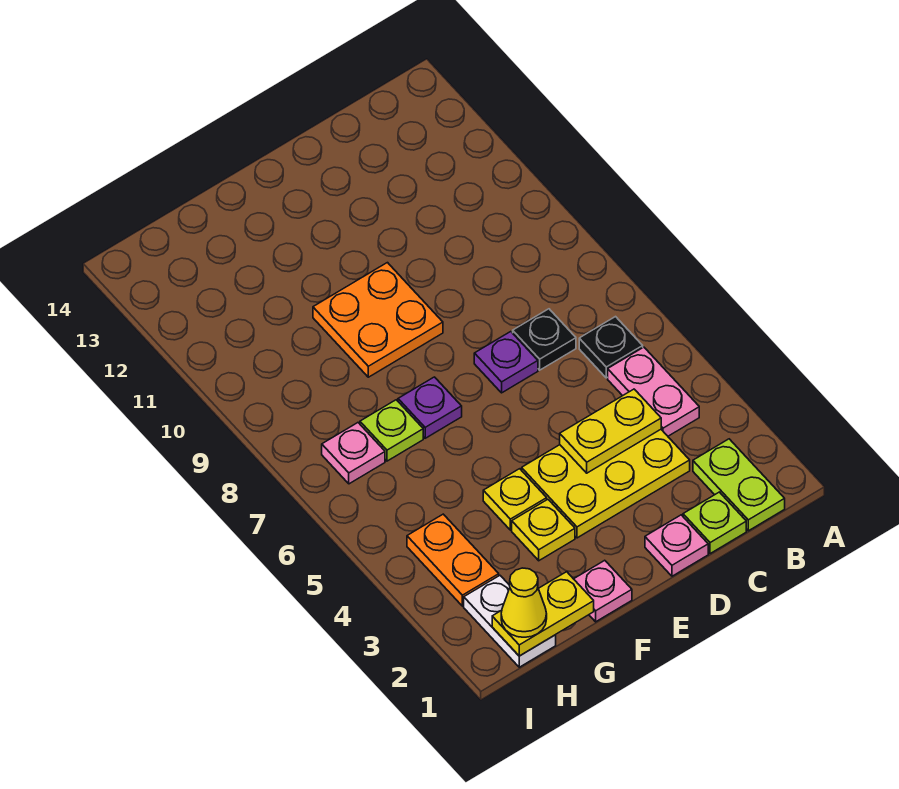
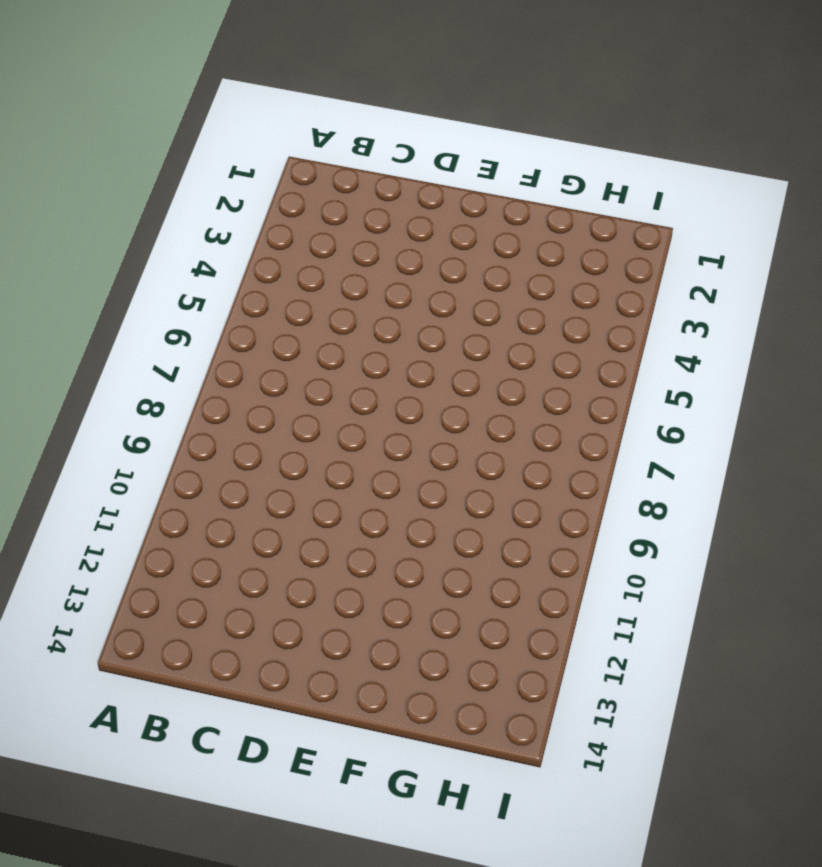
none -> lime 1x2 plate [693,439,785,531]
none -> pink 1x2 plate [608,347,699,436]
none -> black 1x1 plate [579,317,643,378]

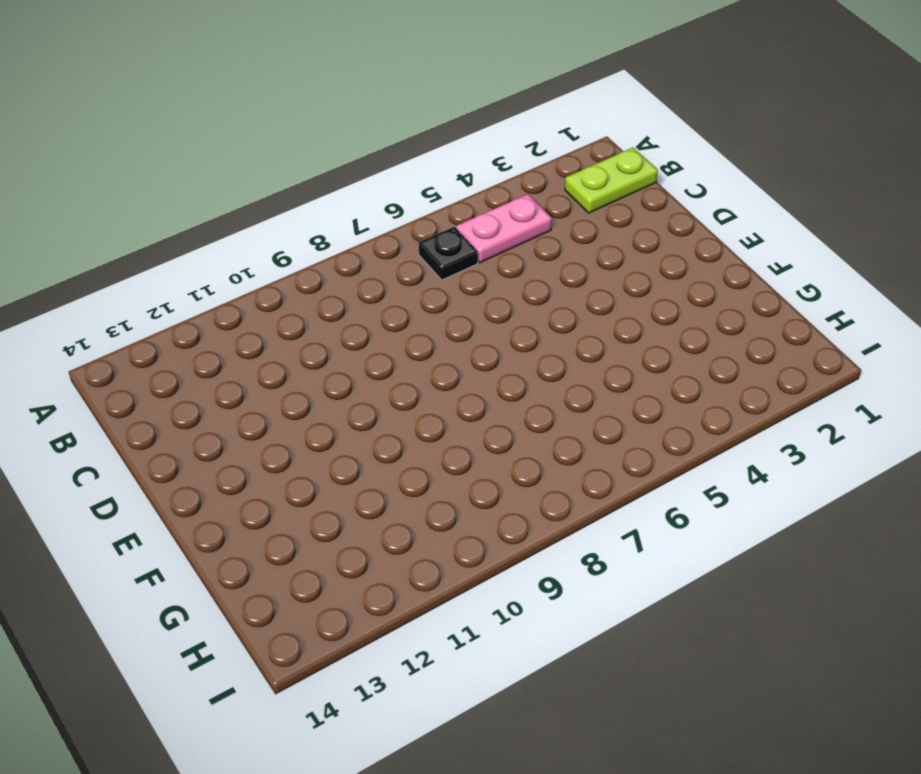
none -> lime 1x1 plate [683,492,746,554]
none -> yellow 2x3 plate [522,430,690,538]
none -> black 1x1 plate [513,309,576,370]

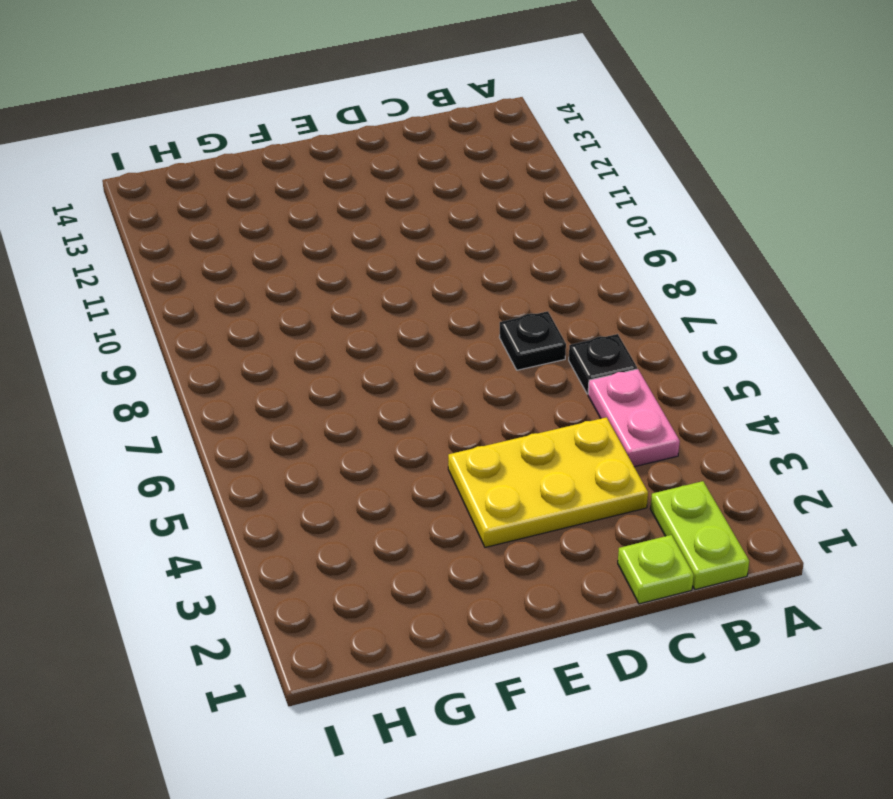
none -> pink 1x1 plate [645,515,708,576]
none -> purple 1x1 plate [474,332,538,393]
none -> orange 2x2 plate [313,263,443,377]

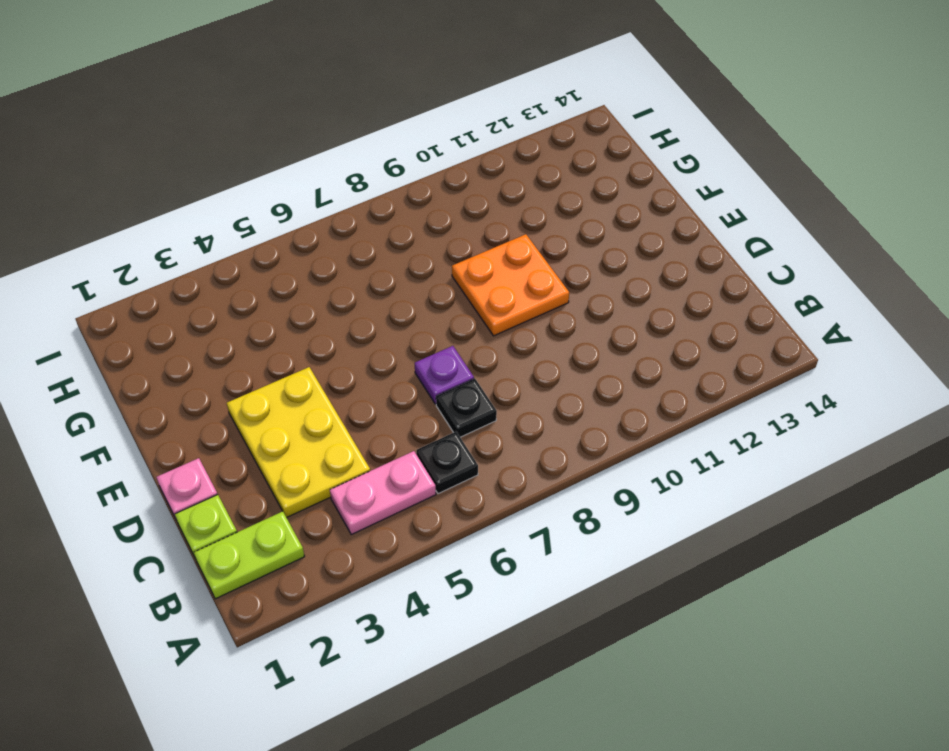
none -> pink 1x1 plate [574,560,632,622]
none -> yellow 1x1 plate [512,499,575,561]
none -> yellow 1x1 plate [483,469,547,530]

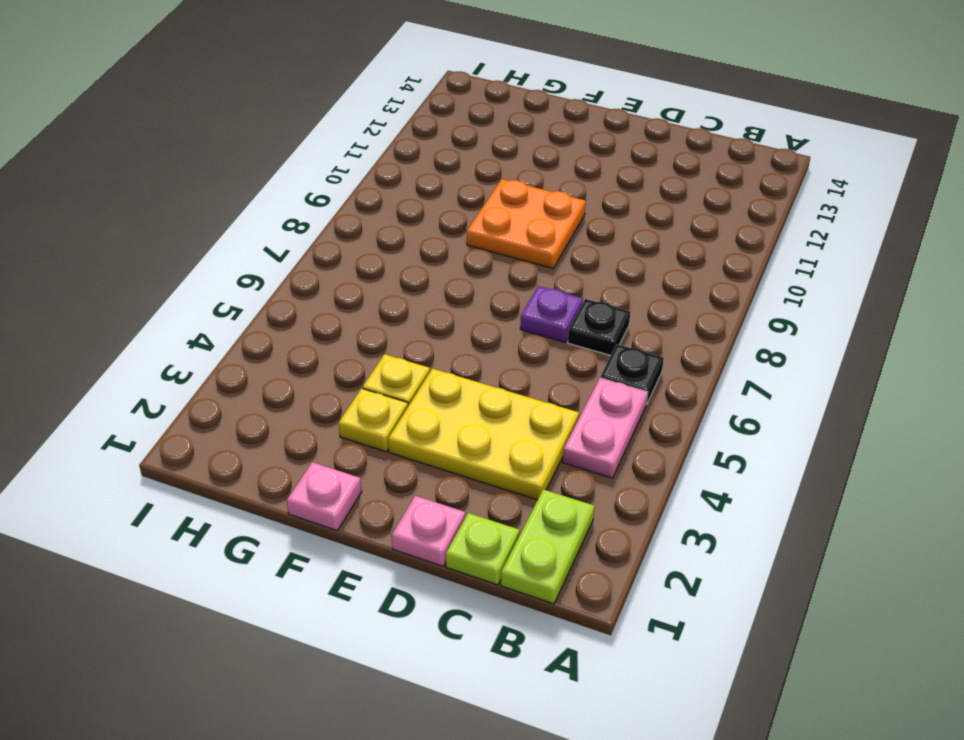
none -> purple 1x1 plate [398,377,462,438]
none -> lime 1x1 plate [360,400,423,461]
none -> white 1x2 plate [464,576,556,667]

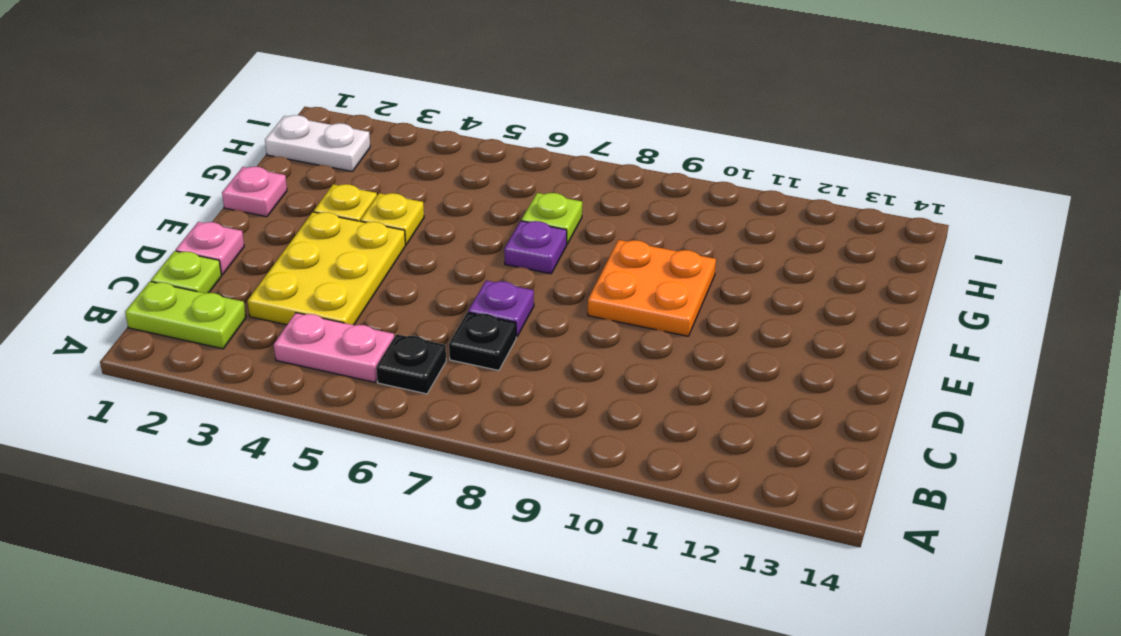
none -> orange 1x2 plate [407,514,499,606]
none -> pink 1x1 plate [322,423,385,484]
none -> yellow 1x2 plate [560,389,661,473]

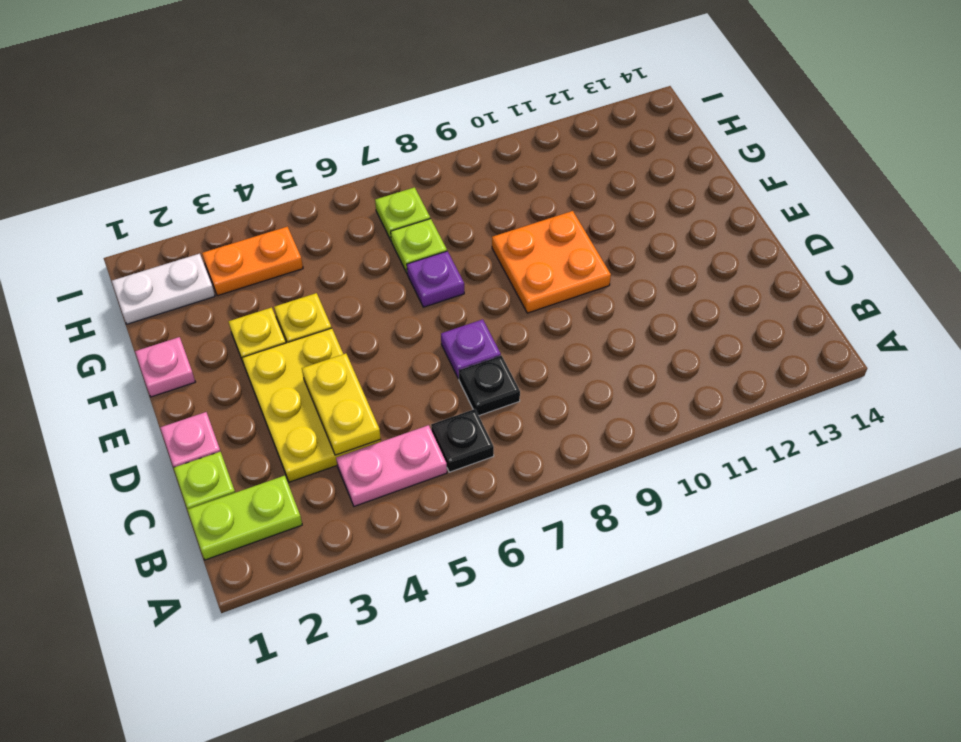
lime 1x1 plate [375,187,430,240] -> pink 1x1 plate [322,423,385,484]
none -> yellow 1x2 plate [492,572,594,656]
none -> yellow 1x1 cone [501,568,547,637]

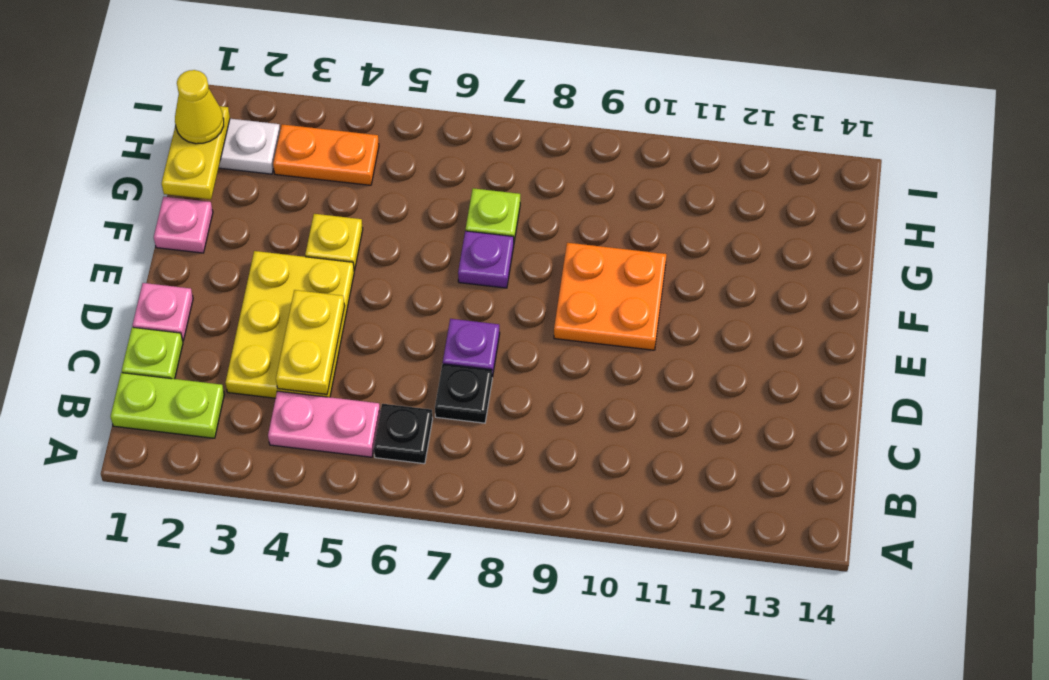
none -> yellow 1x1 plate [512,499,575,561]
none -> pink 1x1 plate [322,423,385,484]

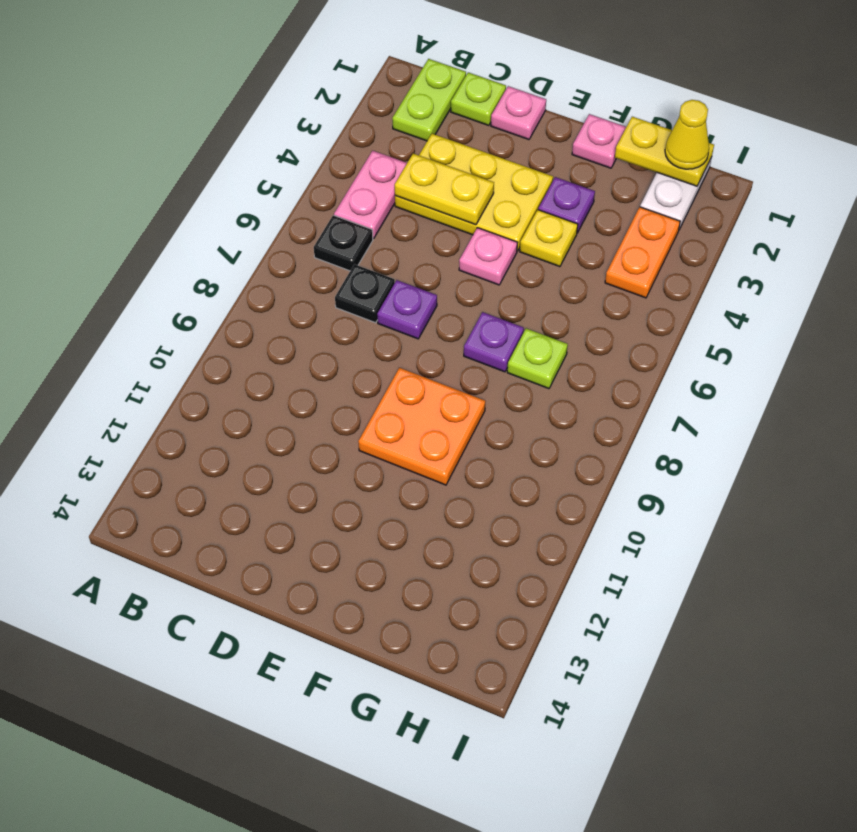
pink 1x1 plate [459,228,517,285] -> pink 1x1 plate moved to [322,423,385,484]
purple 1x1 plate [538,177,595,233] -> yellow 1x1 plate [512,499,575,561]

